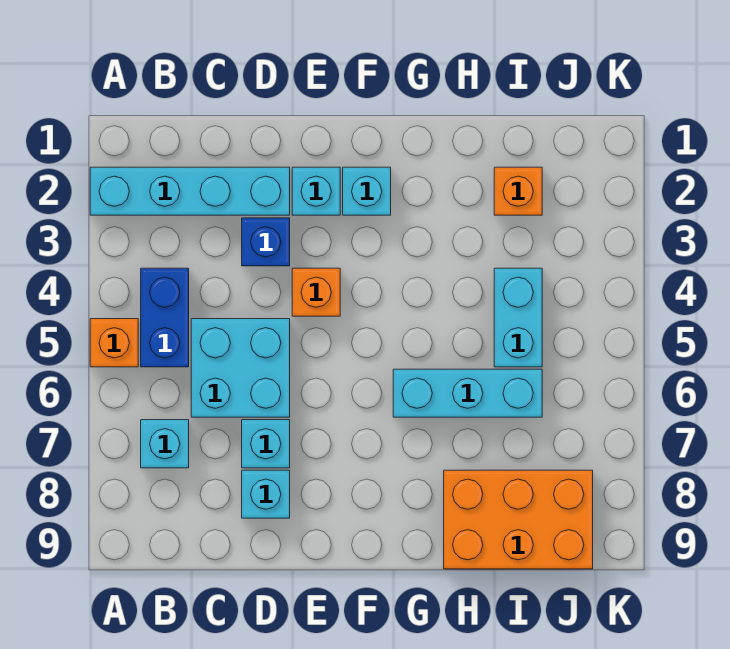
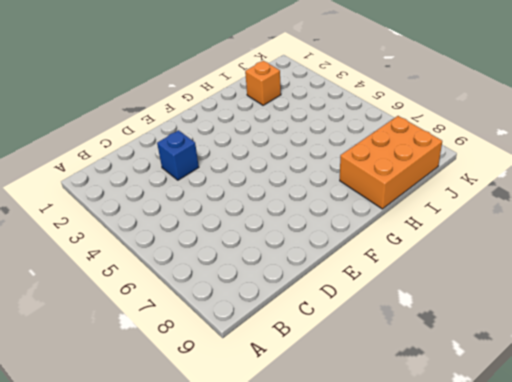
none -> cyan 1x4 brick [90,167,290,215]
none -> orange 1x1 brick [90,319,138,367]
none -> blue 1x2 brick [141,268,189,367]

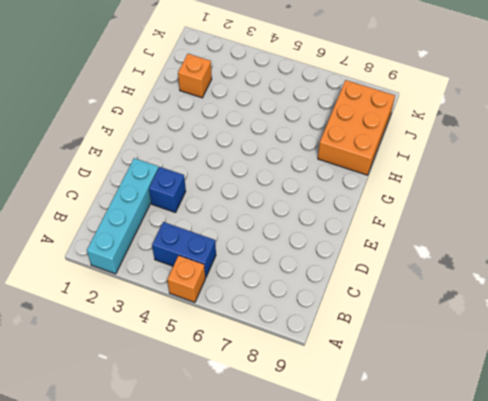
none -> cyan 1x1 brick [141,420,189,468]
none -> cyan 2x2 brick [191,319,290,417]
none -> cyan 1x1 brick [242,420,290,468]

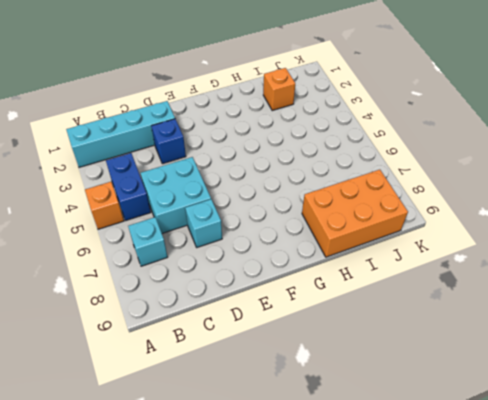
none -> cyan 1x1 brick [242,470,290,518]
none -> cyan 1x1 brick [292,167,340,215]
none -> orange 1x1 brick [292,268,340,316]

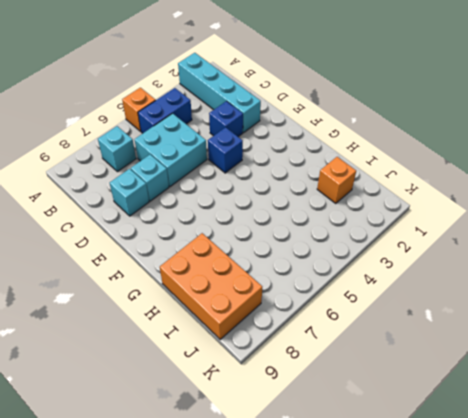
blue 1x1 brick [208,127,243,173] -> orange 1x1 brick [292,268,340,316]
none -> cyan 1x1 brick [292,167,340,215]
none -> cyan 1x1 brick [343,167,391,215]
none -> cyan 1x3 brick [393,369,542,417]

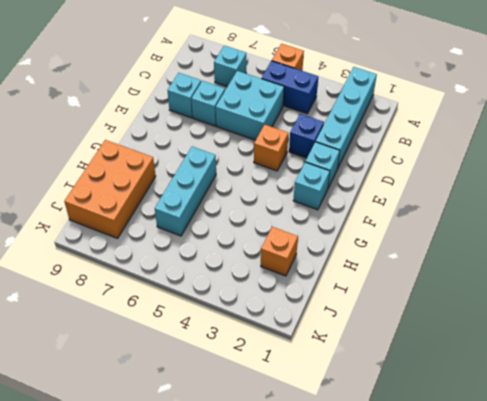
none -> cyan 1x2 brick [494,268,542,367]

